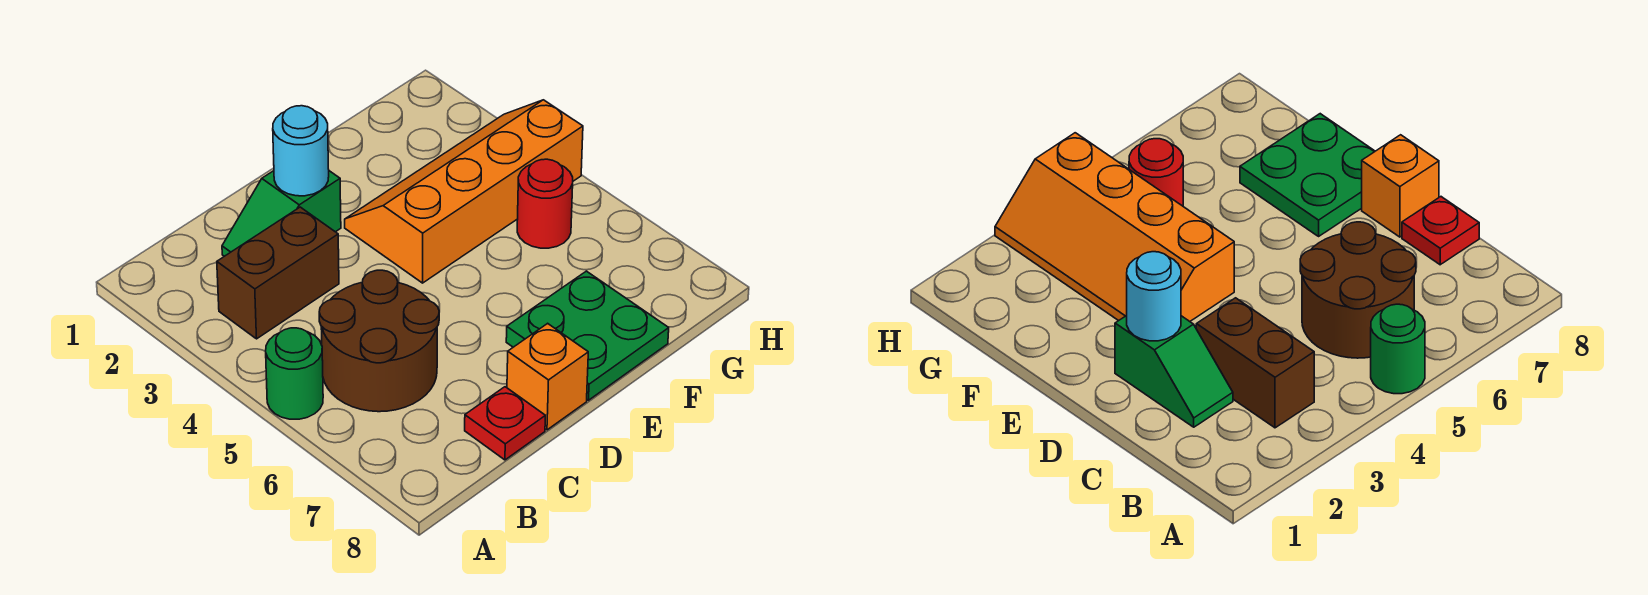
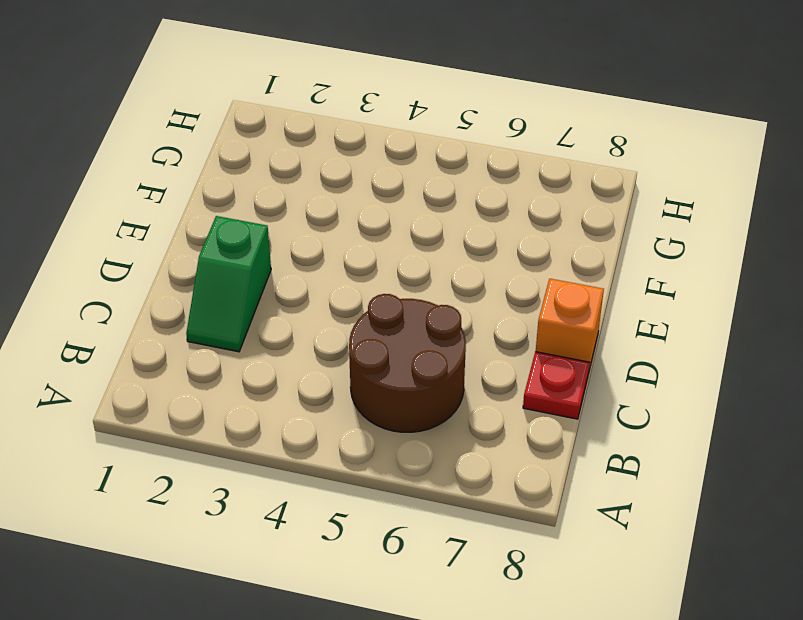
none -> green 1x1 round brick [266,328,323,419]
none -> brown 1x2 brick [217,207,339,339]

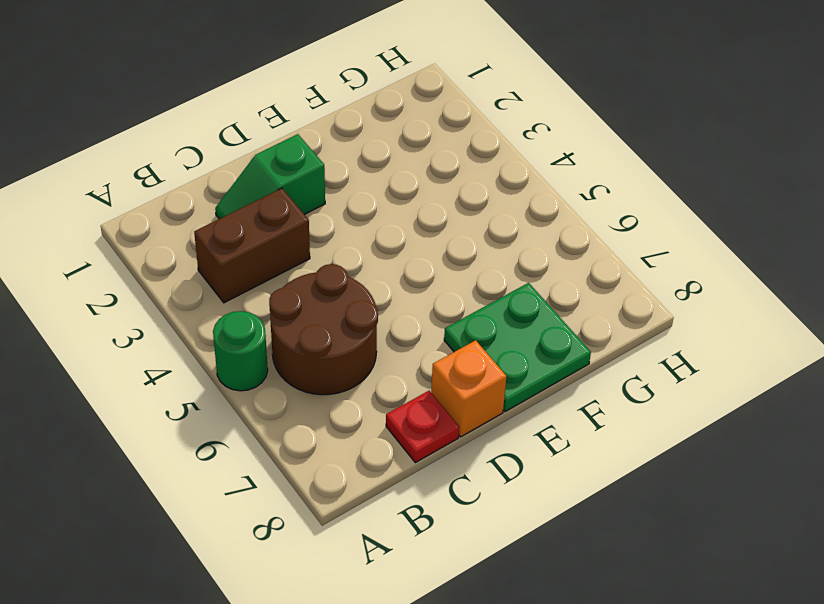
none -> orange 2x4 slope [345,100,583,283]
none -> red 1x1 round brick [517,159,573,248]

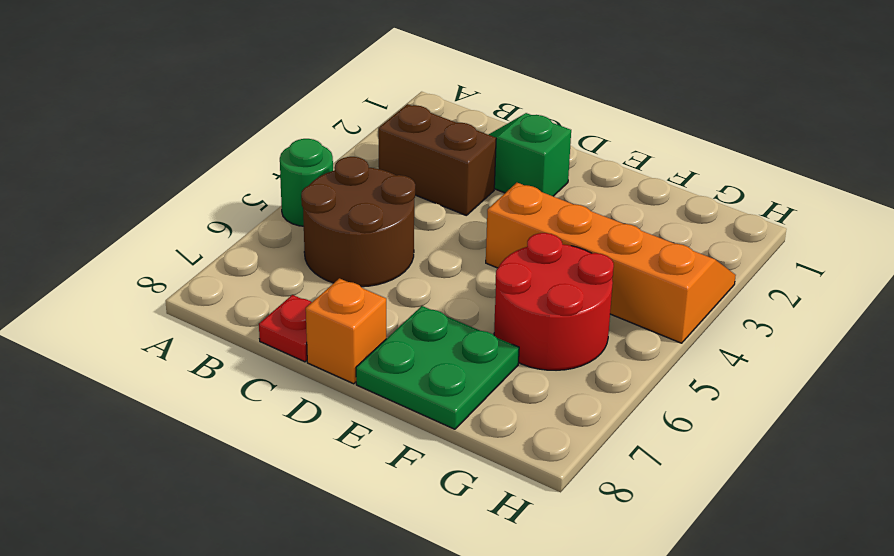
red 2x2 round brick [494,233,614,370] -> red 1x1 round brick [517,159,573,248]
none -> cyan 1x1 round brick [273,106,329,196]

